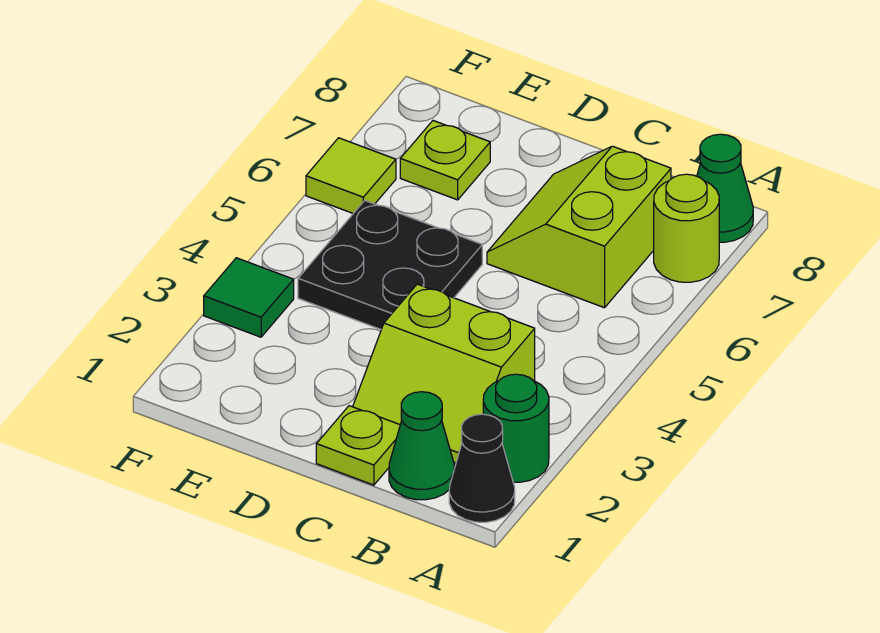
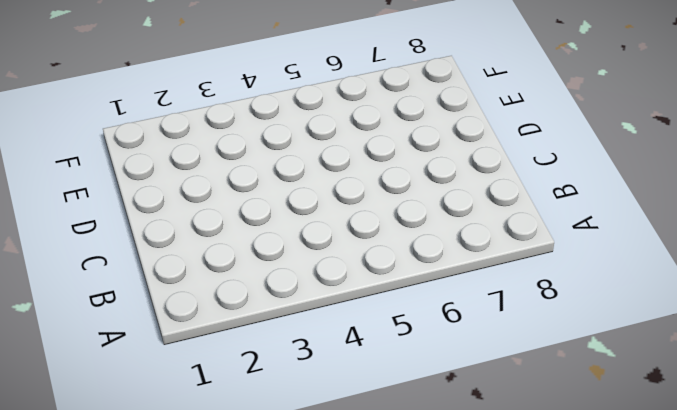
none -> black 1x1 cone [449,414,515,522]
none -> green 1x1 round brick [483,374,549,482]
none -> lime 1x1 round brick [654,174,719,282]

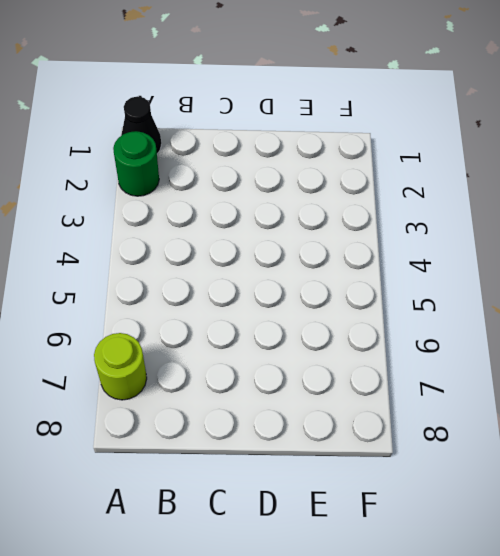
none -> green 1x1 cone [697,134,753,242]
none -> green 1x1 cone [389,392,454,500]
none -> lime 2x2 slope [353,284,535,463]

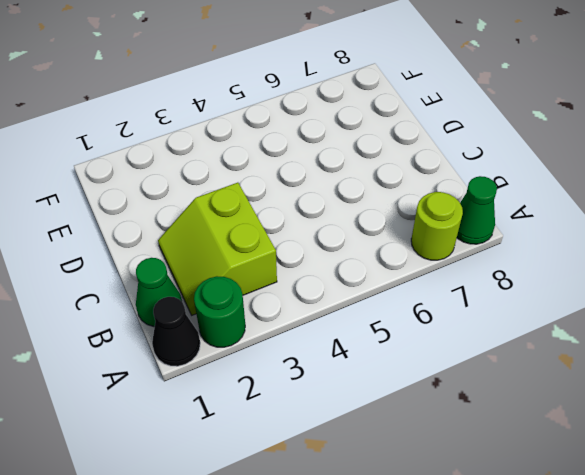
none -> lime 2x2 slope [487,146,671,308]
none -> lime 1x1 plate [316,406,400,485]
none -> black 2x2 plate [298,201,482,329]

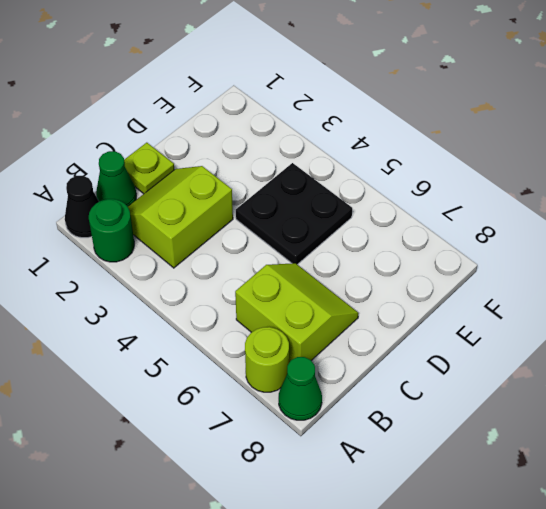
none -> lime 1x1 plate [400,121,490,200]
none -> green 1x1 tile [204,258,294,337]
none -> lime 1x1 tile [306,138,396,213]

